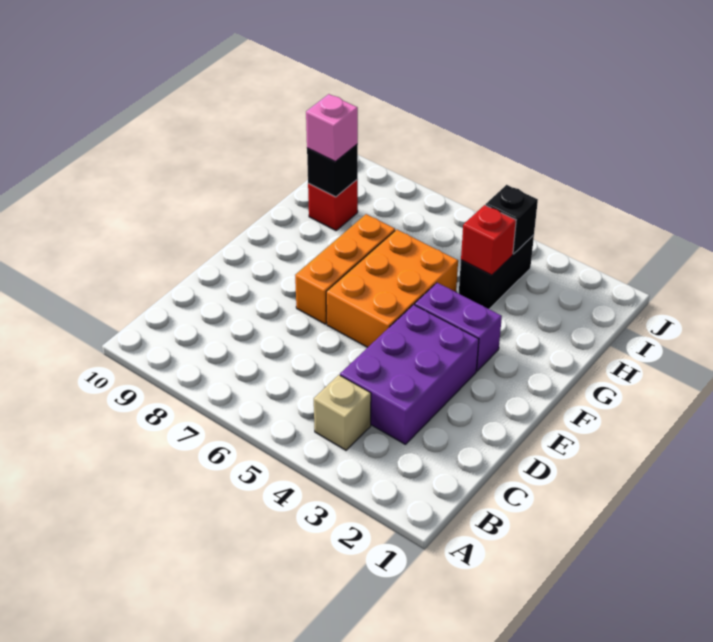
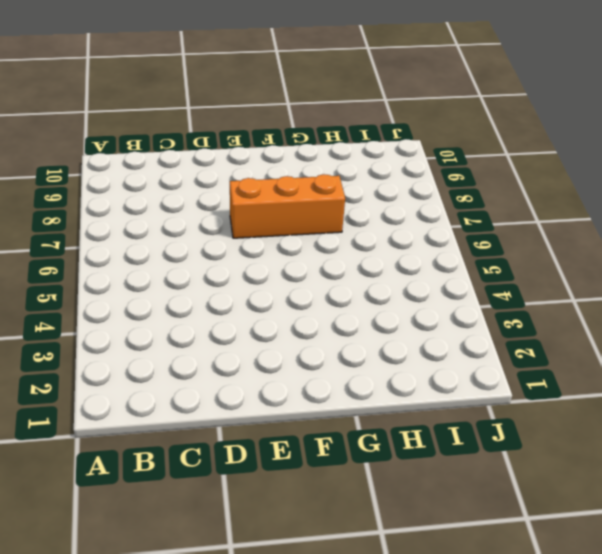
none -> tan 1x1 brick [314,375,371,450]
none -> purple 2x3 brick [340,305,479,444]

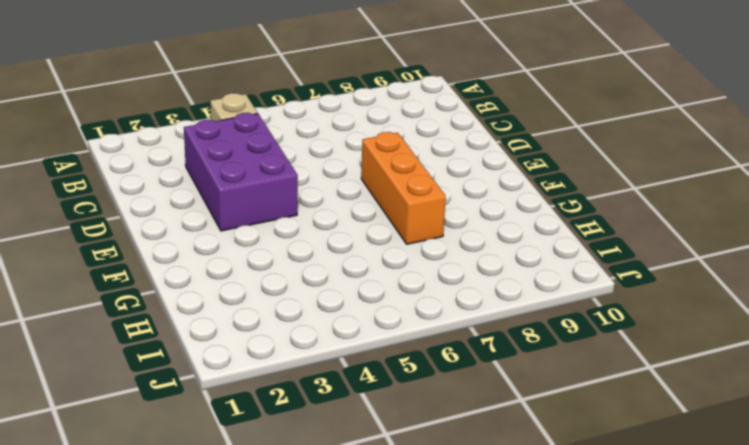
none -> orange 2x3 brick [326,229,458,347]
none -> purple 1x2 brick [415,283,502,371]

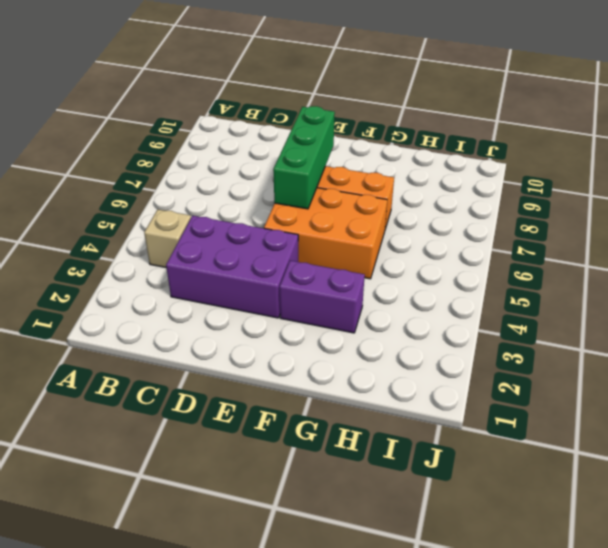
green 1x3 brick [273,106,335,209] -> none
purple 1x2 brick [280,261,365,333] -> purple 1x2 brick turned to [415,283,502,371]
none -> black 1x2 brick [459,235,534,309]
none -> red 1x1 brick [308,179,358,230]

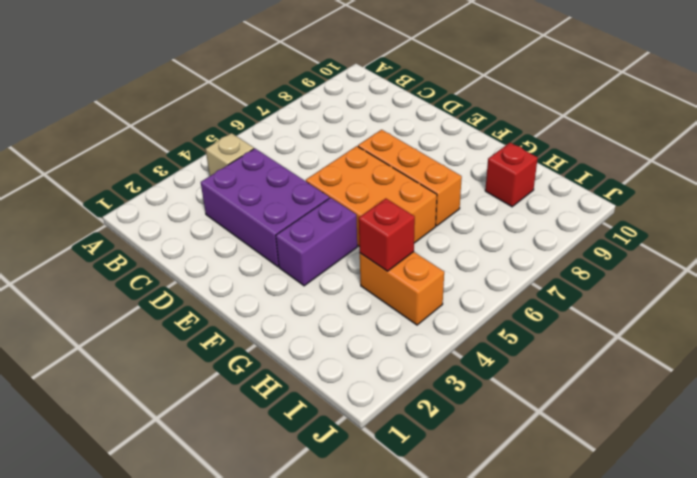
orange 1x2 brick [360,252,444,325] -> black 1x2 brick [459,235,534,309]
none -> black 1x1 brick [307,144,358,197]
none -> black 1x1 brick [486,185,538,254]

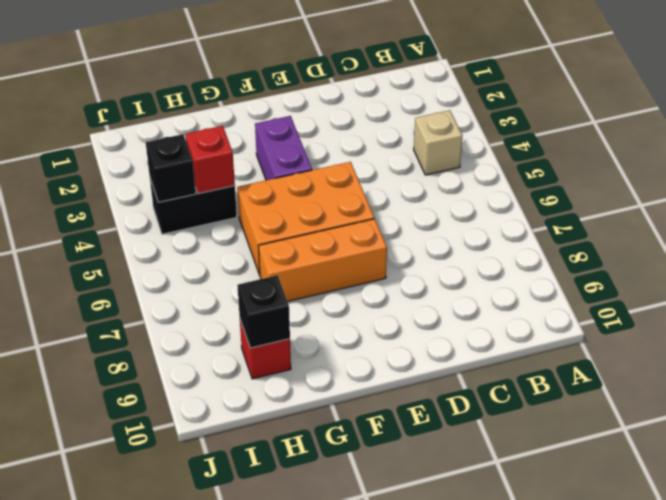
none -> purple 2x3 brick [340,305,479,444]
none -> pink 1x1 brick [306,94,358,162]

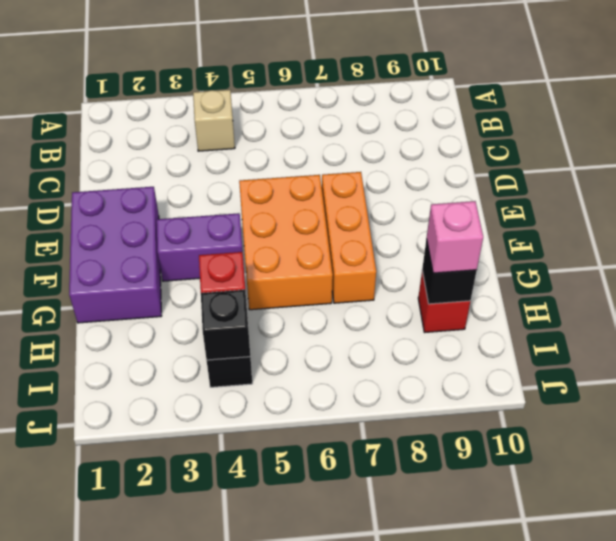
purple 2x3 brick [69,187,161,323] -> purple 2x3 brick moved to [340,305,479,444]

